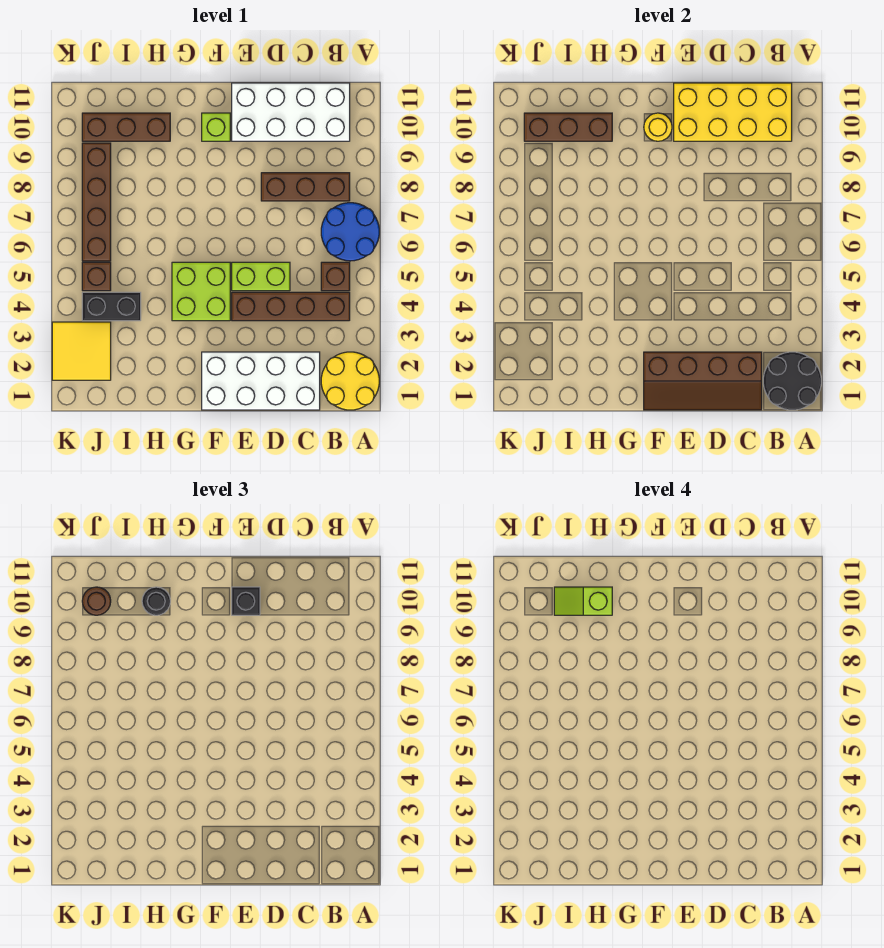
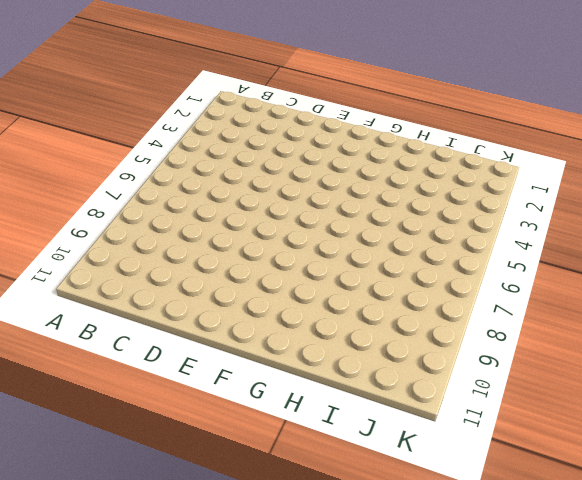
none -> yellow 2x2 round brick [321,352,379,410]
none -> blue 2x2 round brick [321,203,379,261]
none -> brown 1x4 brick [232,292,350,321]

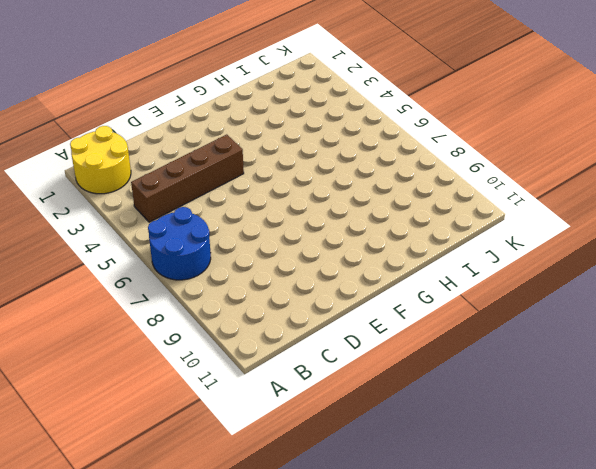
none -> brown 1x1 brick [321,262,350,291]
none -> brown 1x3 brick [261,173,350,201]
none -> white 2x4 brick [232,83,350,141]

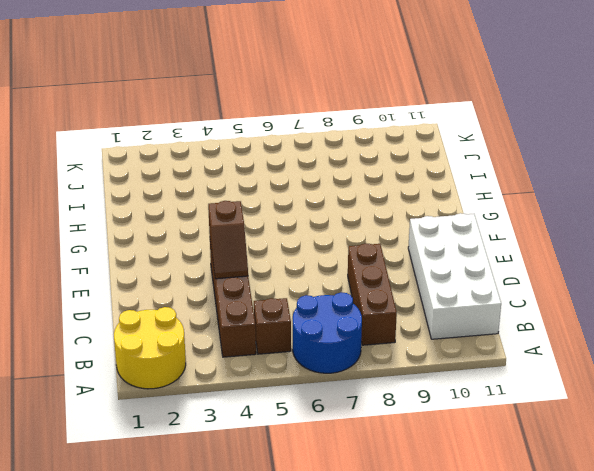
brown 1x2 slope [208,201,248,279] -> none
none -> white 2x4 brick [202,352,320,410]
none -> lime 1x2 brick [232,262,290,291]
none -> lime 2x2 brick [172,262,230,321]

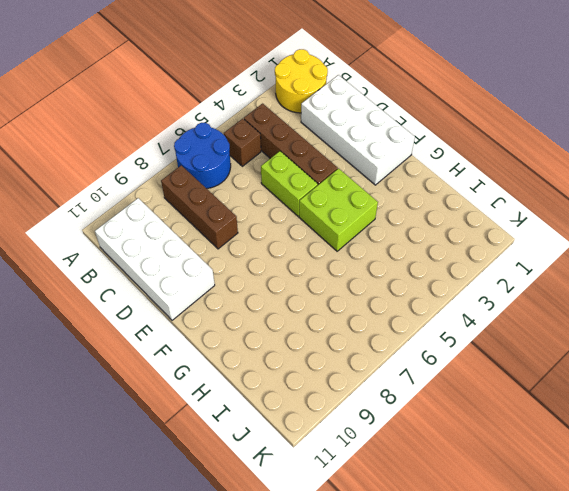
none -> lime 1x1 brick [202,113,230,141]
none -> brown 1x3 brick [82,113,170,141]
none -> black 1x2 brick [82,292,141,321]

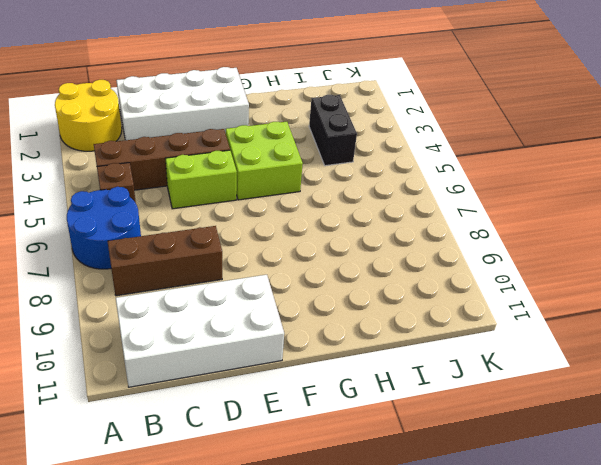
black 1x2 brick [309,95,357,166] -> black 1x2 brick turned to [82,292,141,321]
none -> lime 1x1 brick [202,113,230,141]
none -> brown 1x3 brick [82,113,170,141]
none -> yellow 2x2 tile [52,322,111,380]

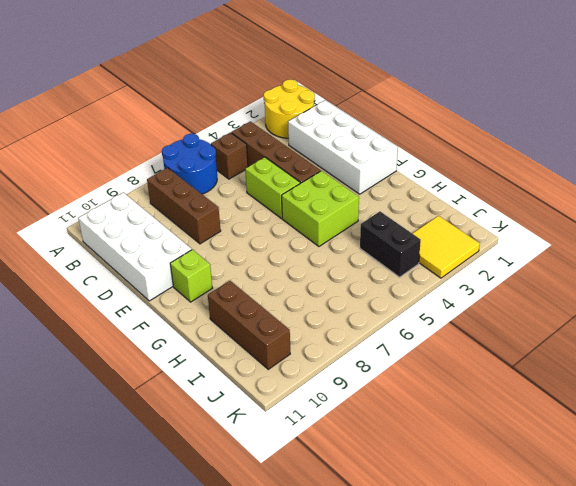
none -> brown 1x1 brick [82,262,111,291]
none -> brown 1x4 brick [82,143,111,261]
none -> black 2x2 round brick [763,352,821,410]

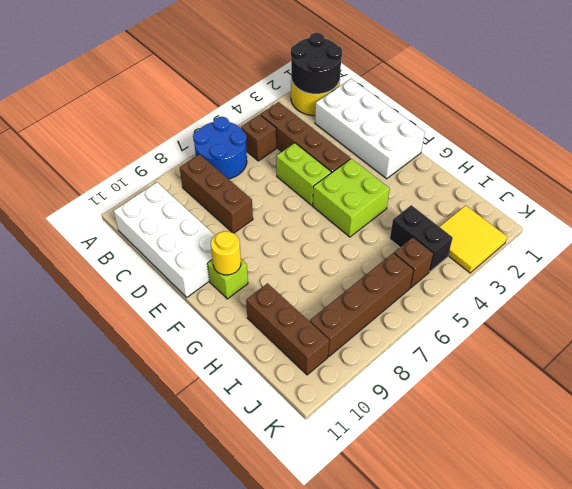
none -> yellow 2x4 brick [674,83,792,141]
none -> brown 2x4 slope [644,352,762,410]
none -> brown 1x3 brick [524,113,612,141]

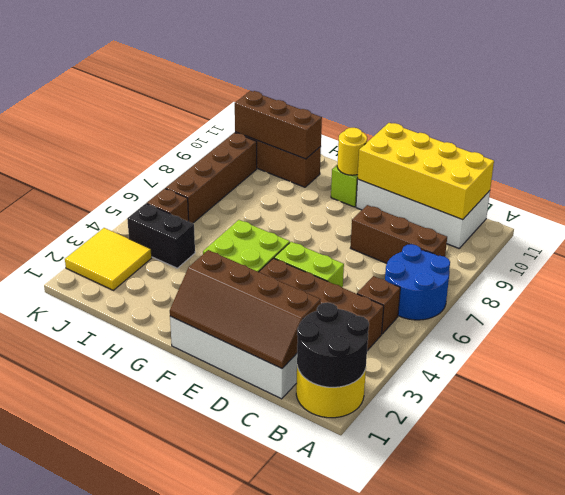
none -> black 1x1 brick [232,587,260,615]
none -> black 1x1 round brick [142,587,170,615]
none -> brown 1x1 round brick [82,587,111,615]

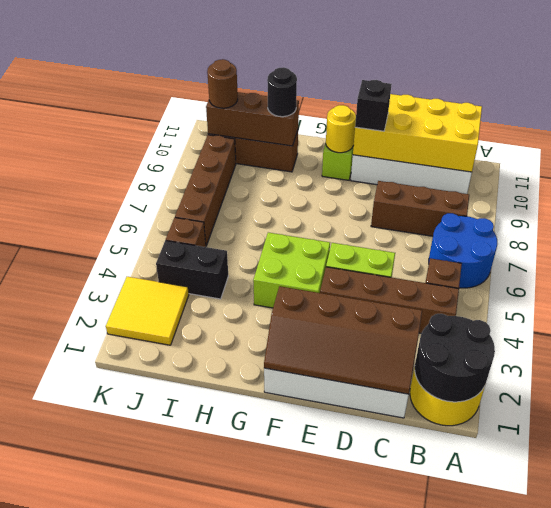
none -> lime 1x2 slope [554,587,612,615]

